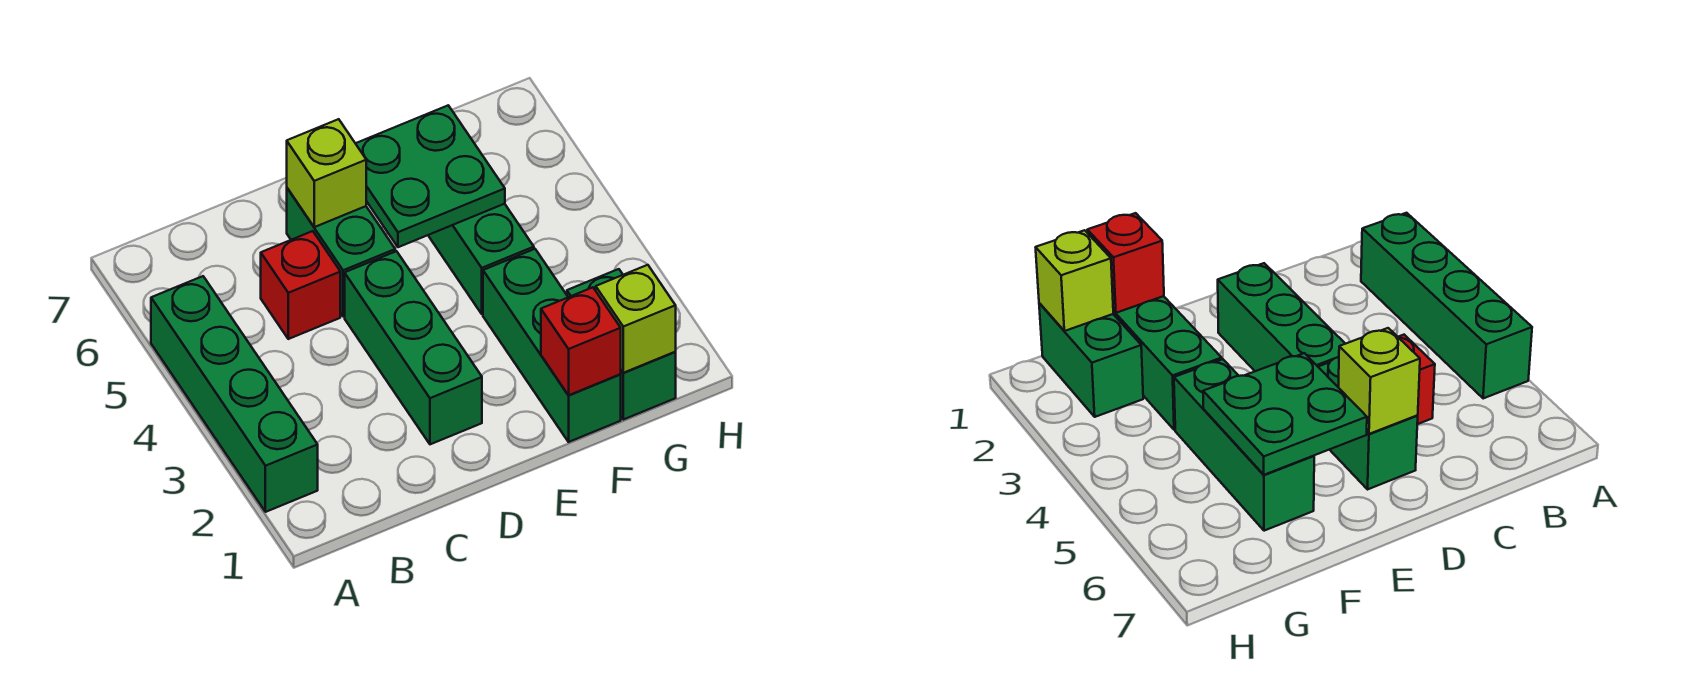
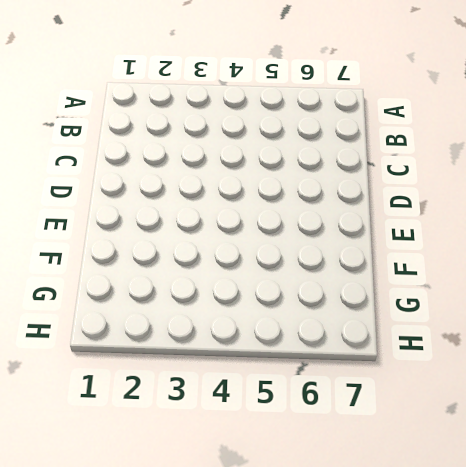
none -> green 1x4 brick [151,276,318,512]
none -> red 1x1 brick [261,231,340,339]

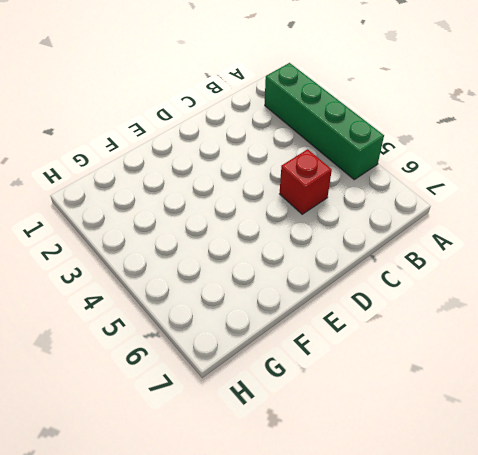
none -> green 1x3 brick [345,251,482,444]
none -> green 1x2 brick [287,188,395,317]

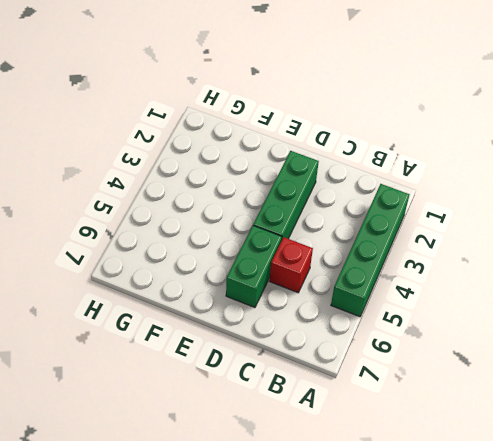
none -> green 1x3 brick [483,249,621,442]
none -> green 1x3 brick [428,204,534,314]

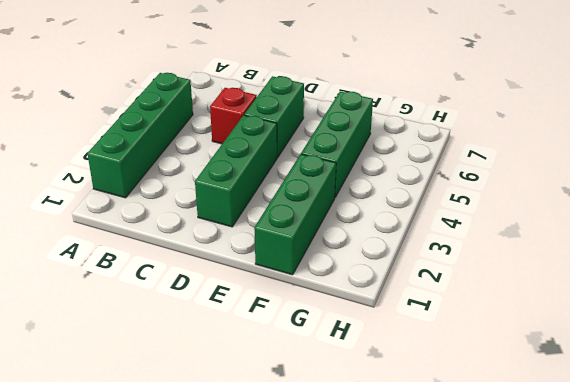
none -> green 1x2 brick [567,269,676,420]
none -> lime 1x1 brick [287,119,366,227]

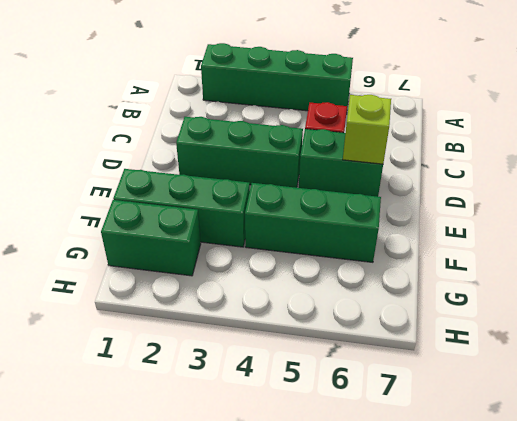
none -> green 2x2 plate [356,105,505,247]
none -> red 1x1 brick [541,287,621,395]

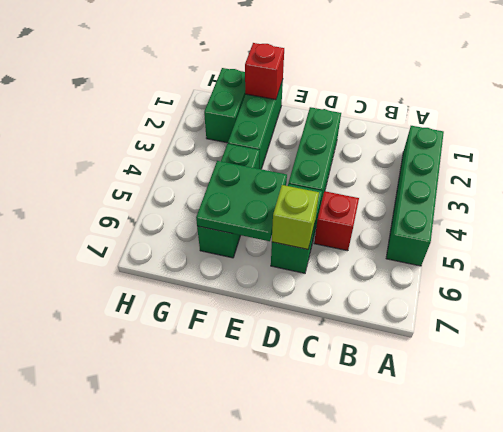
none -> lime 1x1 brick [596,265,676,373]

